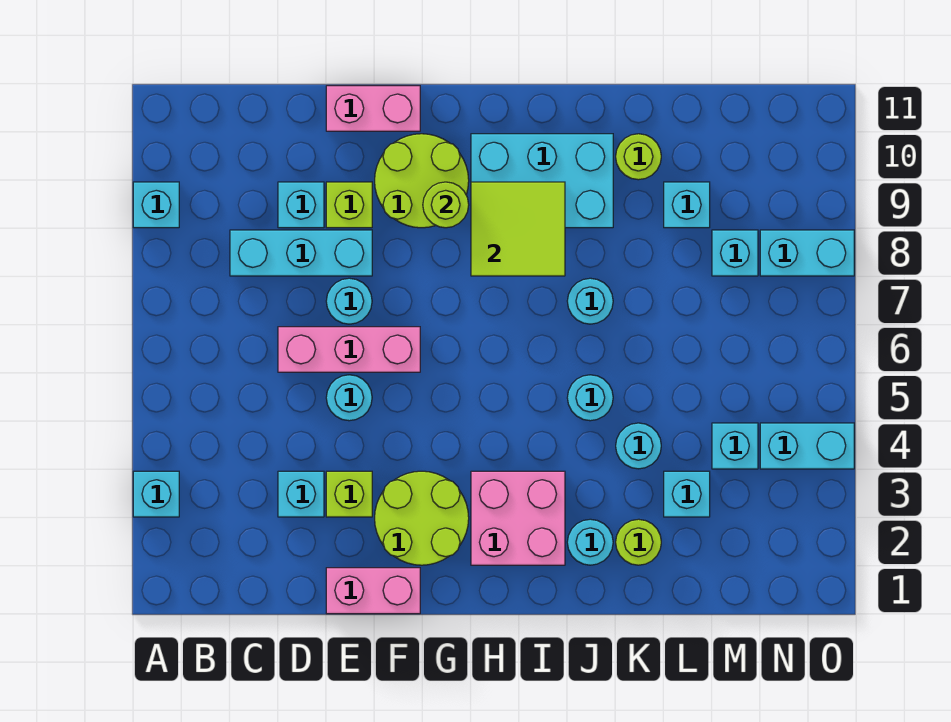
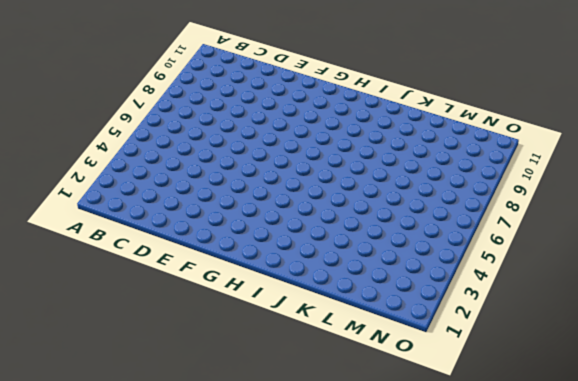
none -> cyan 1x1 brick [133,471,179,517]
none -> cyan 1x1 brick [133,182,179,228]
none -> cyan 1x3 brick [230,230,372,276]
none -> cyan 1x1 brick [278,471,324,517]

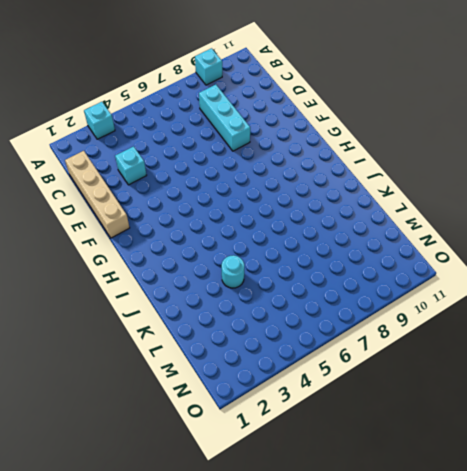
tan 1x4 brick [65,151,130,238] -> pink 1x2 brick [326,568,420,614]
none -> pink 1x3 brick [278,327,420,372]
none -> cyan 1x1 brick [278,182,324,228]
none -> lime 1x1 brick [326,471,372,517]
none -> cyan 1x1 round brick [326,375,372,421]

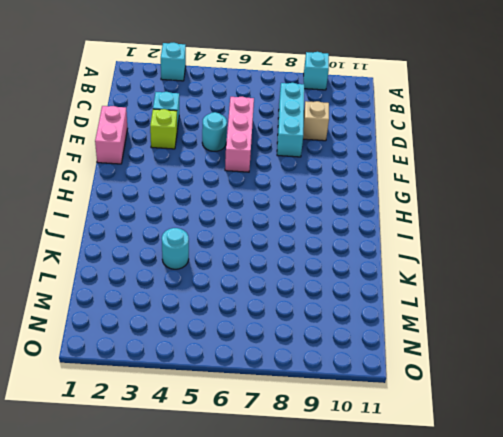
tan 1x1 brick [303,101,329,141] -> cyan 1x1 brick [278,182,324,228]
none -> cyan 1x1 round brick [326,278,372,324]
none -> lime 1x1 brick [326,182,372,228]
none -> pink 1x2 brick [326,86,420,131]
none -> lime 2x2 round brick [375,471,469,565]

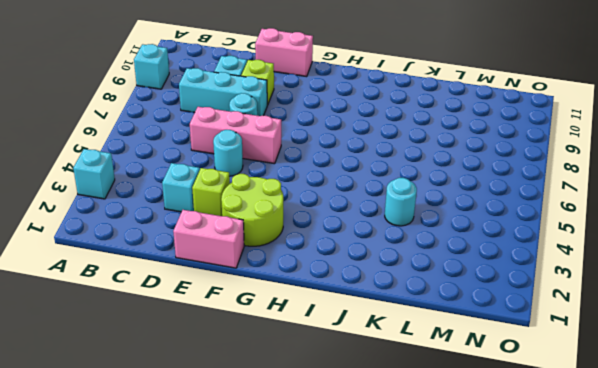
none -> lime 2x2 round brick [375,134,469,228]
none -> pink 2x2 brick [471,471,565,565]
none -> cyan 2x3 brick [471,134,613,228]
none -> cyan 1x1 round brick [567,519,613,565]

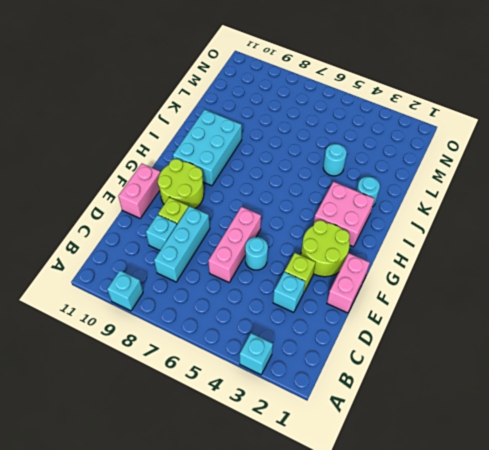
none -> cyan 1x1 round brick [326,278,372,324]
none -> cyan 1x1 round brick [567,375,613,421]
none -> cyan 1x1 round brick [567,278,613,324]
none -> lime 1x1 round brick [616,519,661,565]

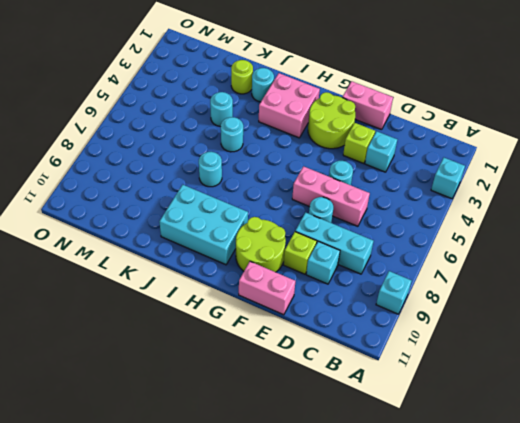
none -> lime 1x1 round brick [616,134,661,180]
none -> cyan 1x1 brick [664,471,710,517]
none -> cyan 1x1 brick [664,182,710,228]
none -> cyan 1x1 brick [712,423,758,469]

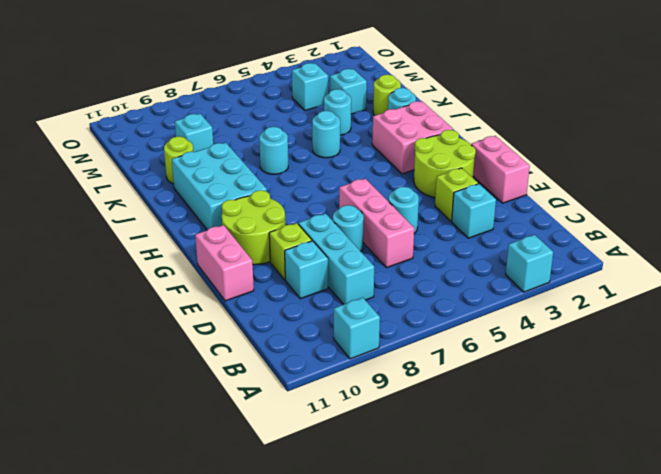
none -> cyan 1x1 brick [712,230,758,276]
none -> cyan 1x2 brick [760,423,854,469]
none -> cyan 1x2 brick [760,230,854,276]
none -> lime 1x1 round brick [423,182,469,228]

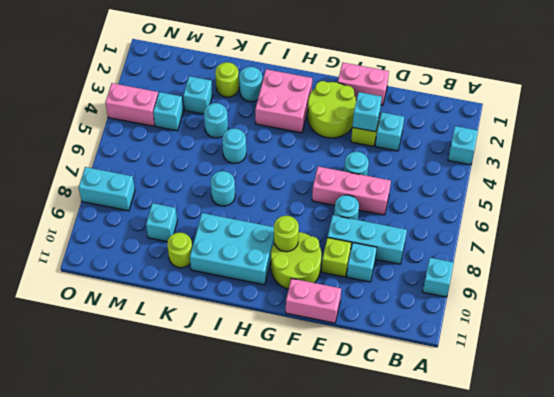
cyan 1x1 brick [352,92,382,132] -> cyan 1x1 brick moved to [712,230,758,276]
pink 1x2 brick [105,83,158,126] -> cyan 1x2 brick [760,423,854,469]
none -> lime 2x2 tile [471,182,565,276]

